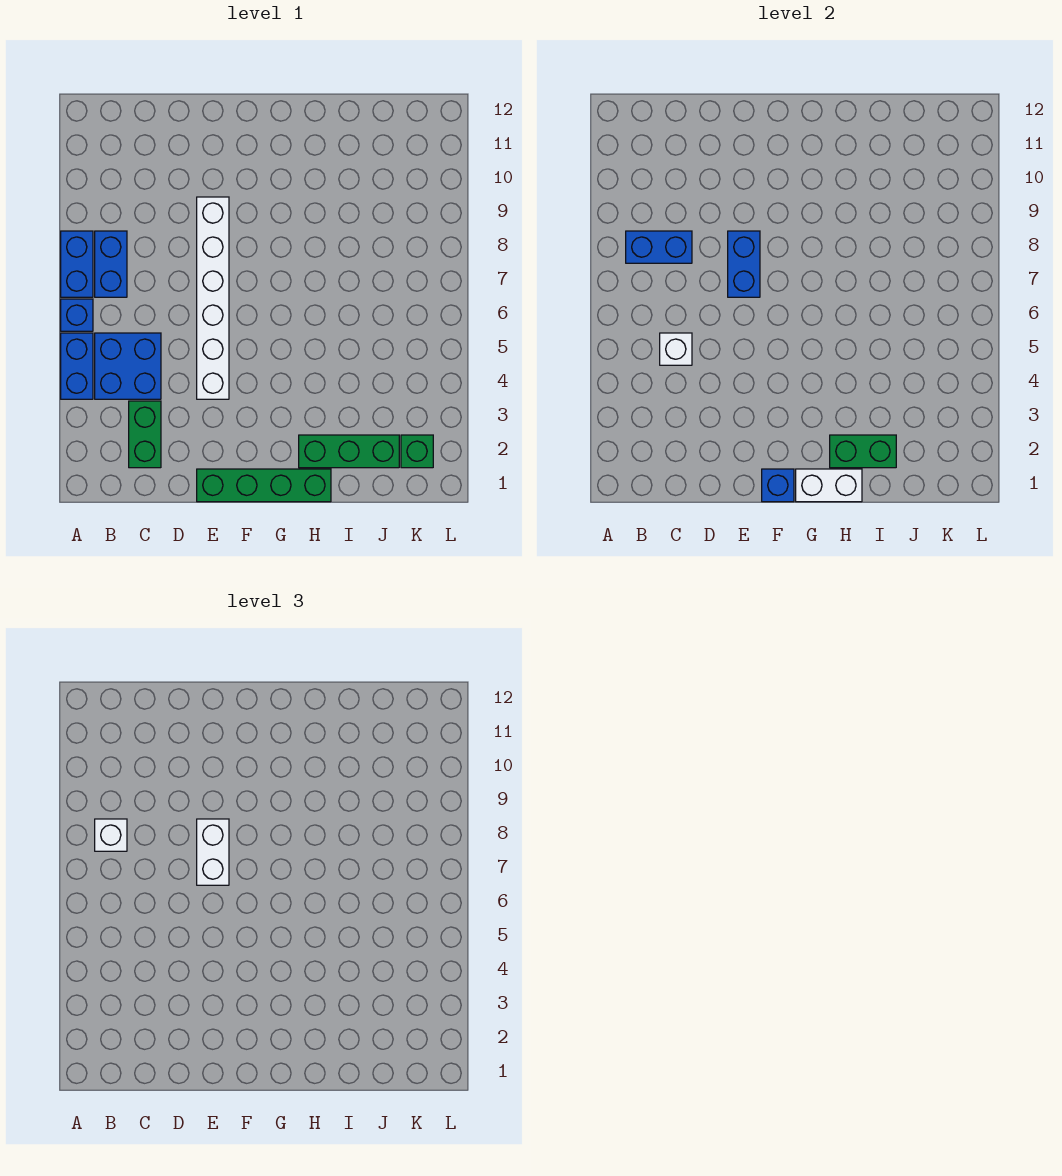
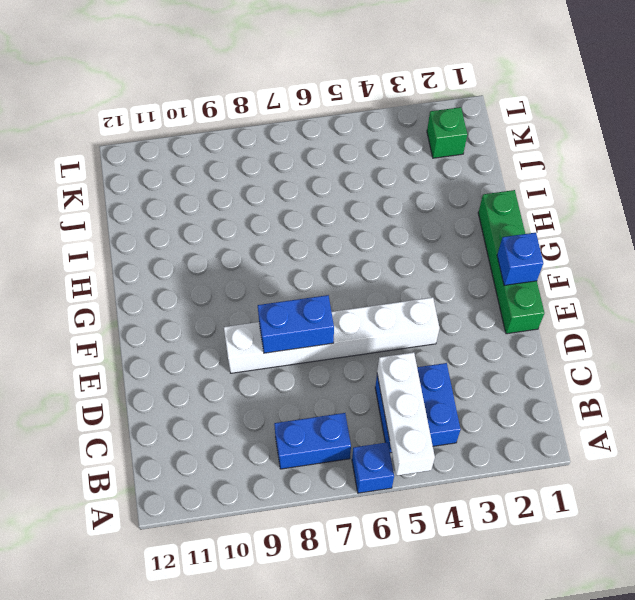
white 1x3 brick [377,352,435,476] -> white 1x1 brick [660,333,692,365]
none -> blue 1x2 brick [61,333,93,399]
none -> blue 1x2 brick [61,231,93,297]
none -> green 1x2 brick [129,401,161,468]

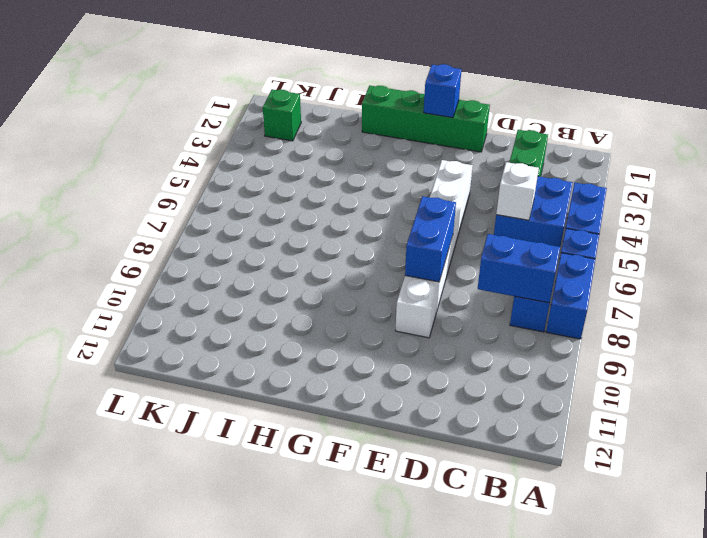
none -> green 1x3 brick [299,435,399,468]
none -> white 1x2 brick [796,469,862,502]
none -> green 1x2 brick [830,435,896,468]

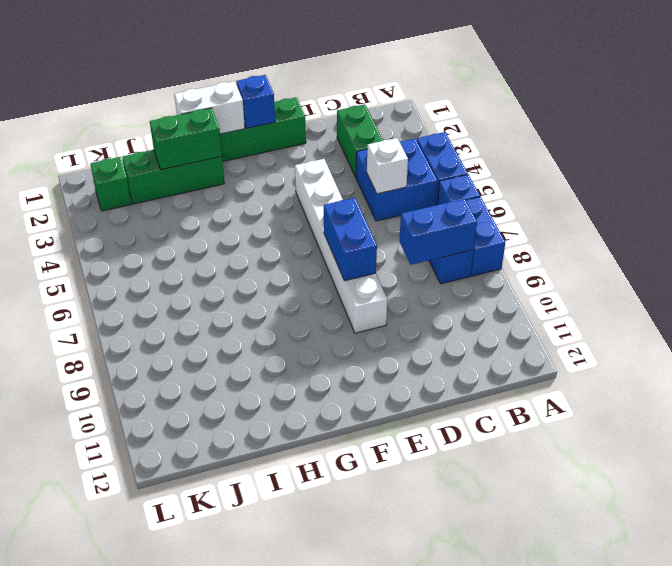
none -> white 1x1 brick [95,819,127,851]
none -> white 1x2 brick [197,819,229,885]

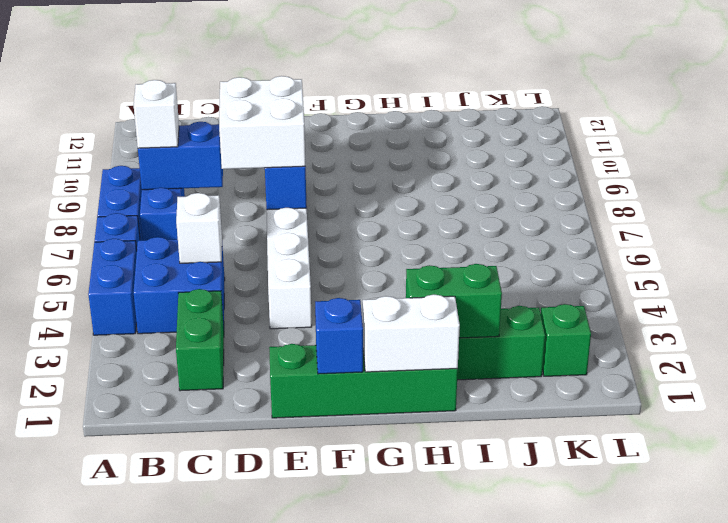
white 2x2 brick [219,76,305,169] -> white 1x2 brick [197,819,229,885]

